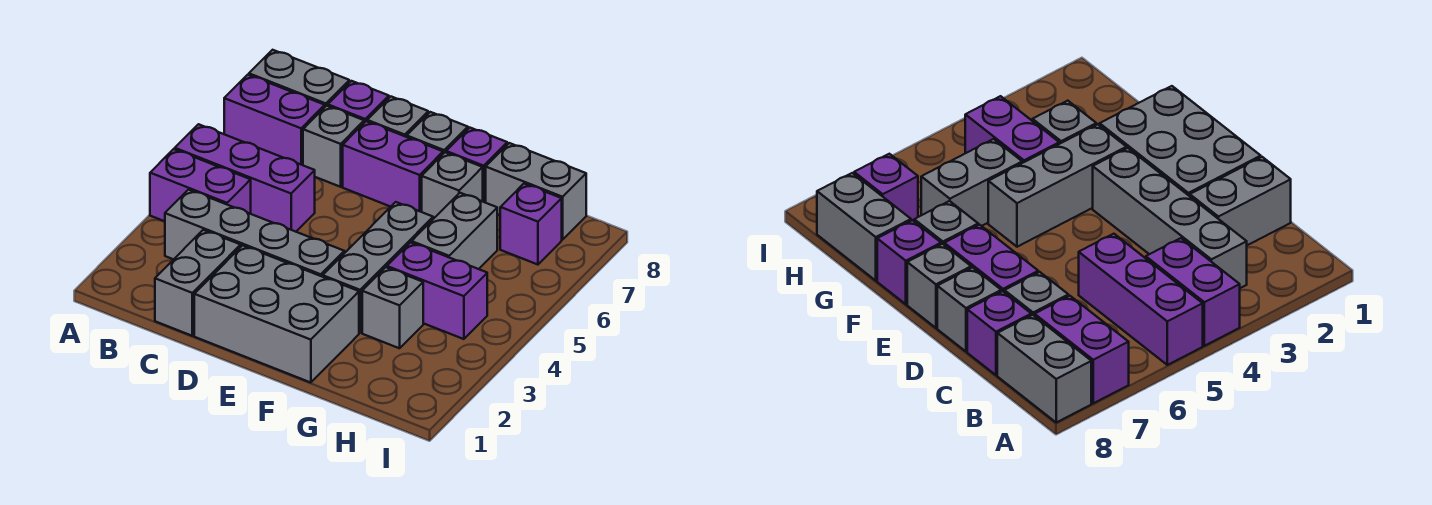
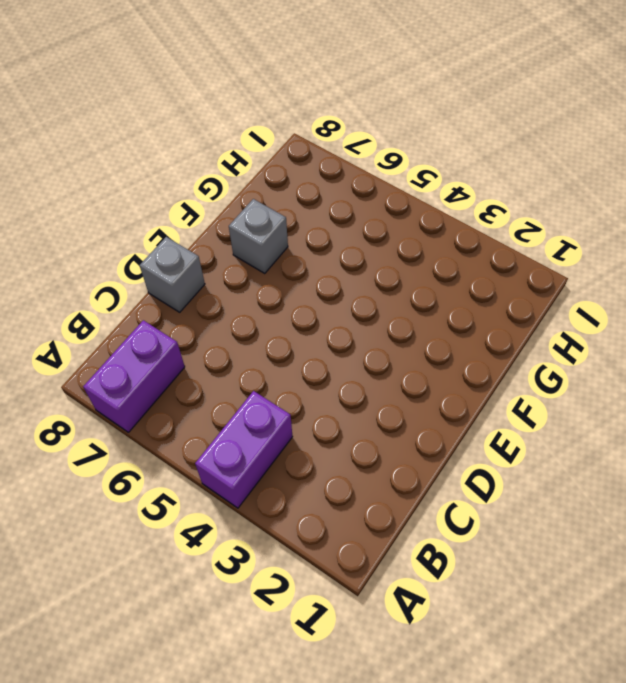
none -> purple 1x3 brick [175,124,315,232]
none -> grey 1x2 brick [249,50,349,107]
none -> grey 1x4 brick [165,190,344,277]

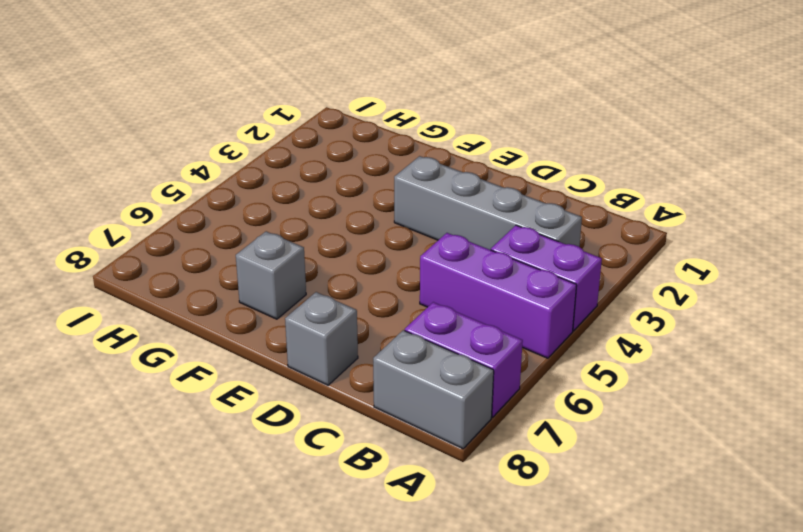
none -> grey 1x2 brick [155,230,241,336]
none -> grey 1x1 brick [303,106,364,187]
none -> purple 1x1 brick [328,81,389,123]

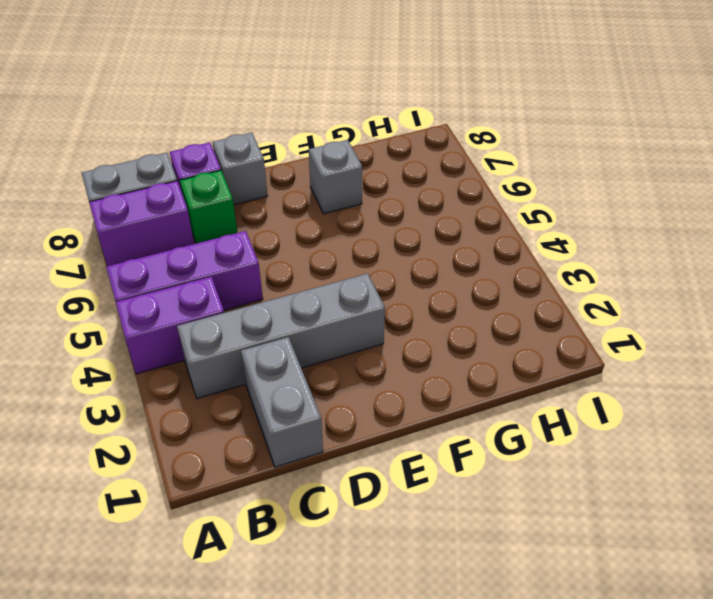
green 1x1 brick [180,170,237,243] -> grey 1x1 brick [303,106,364,187]
none -> grey 2x3 brick [194,245,359,383]
none -> purple 1x2 brick [343,121,443,212]
none -> grey 1x1 brick [407,112,468,154]

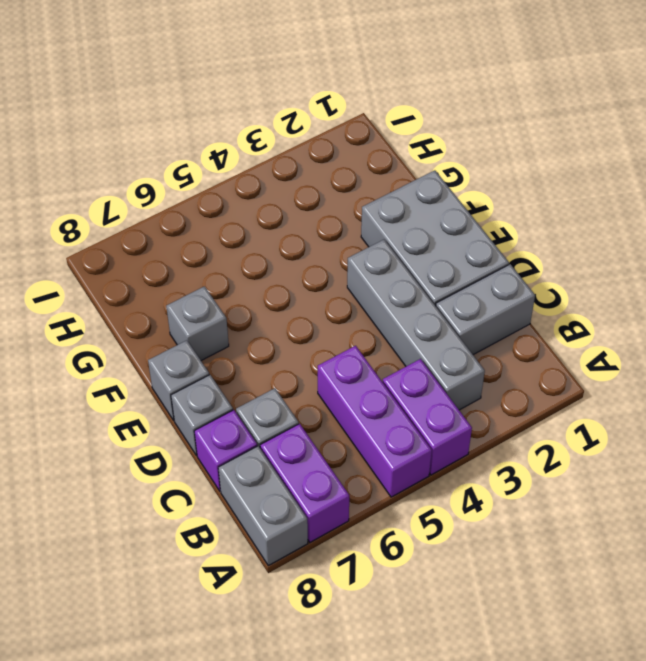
none -> purple 1x2 brick [343,121,443,212]
none -> grey 1x3 brick [323,202,433,333]
none -> purple 1x1 brick [446,128,507,203]

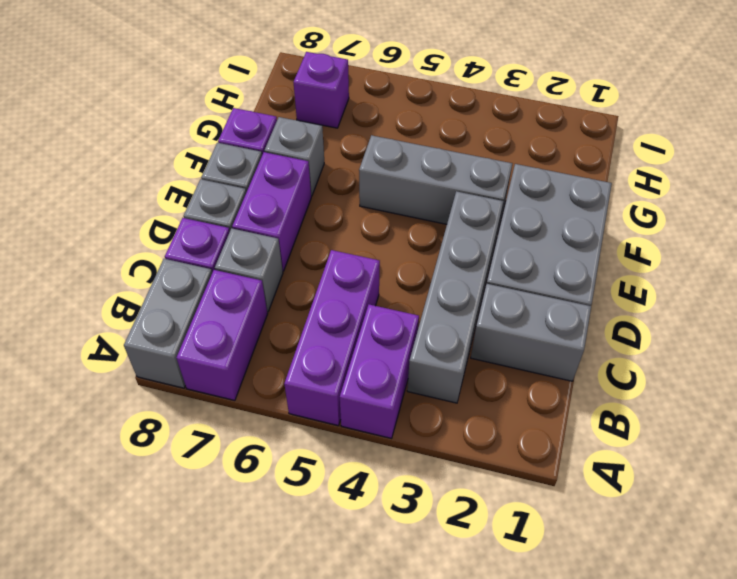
none -> grey 1x1 brick [362,267,423,348]
none -> purple 1x2 brick [387,242,487,339]
none -> grey 1x2 brick [412,193,497,269]

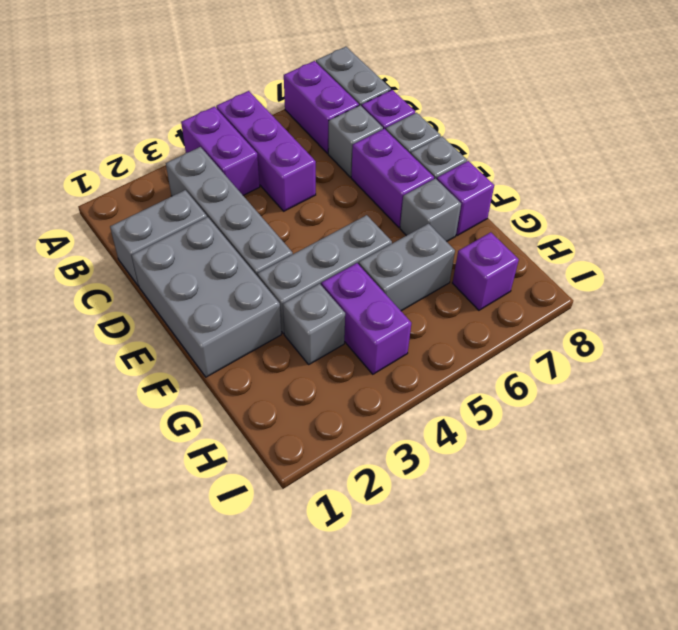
none -> grey 1x2 brick [486,143,586,240]

